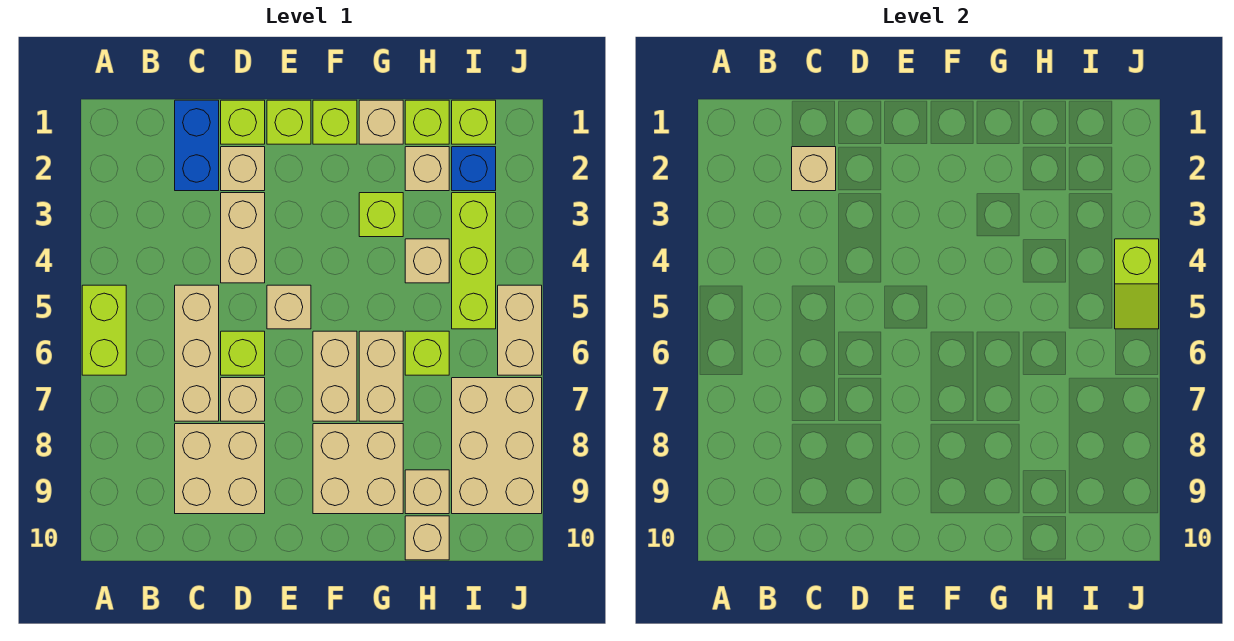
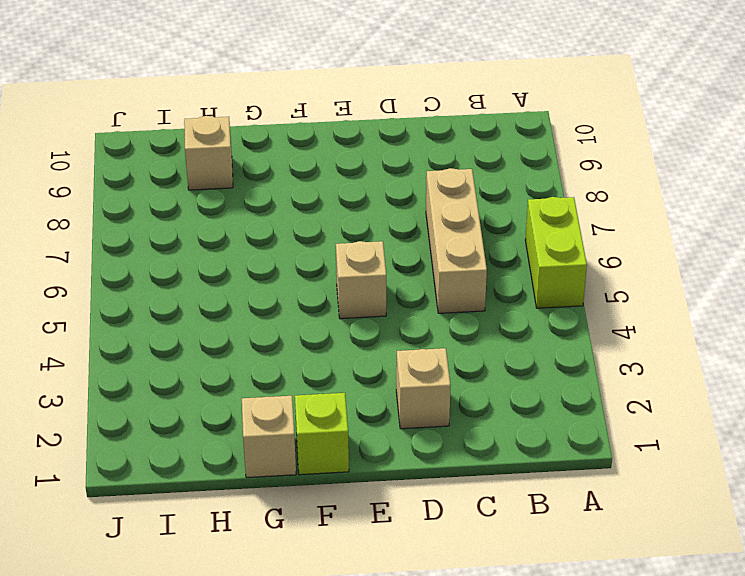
none -> blue 1x2 brick [175,100,219,191]
none -> tan 2x2 brick [175,424,265,514]
none -> lime 1x1 brick [221,100,265,144]
none -> tan 1x2 brick [221,193,265,283]

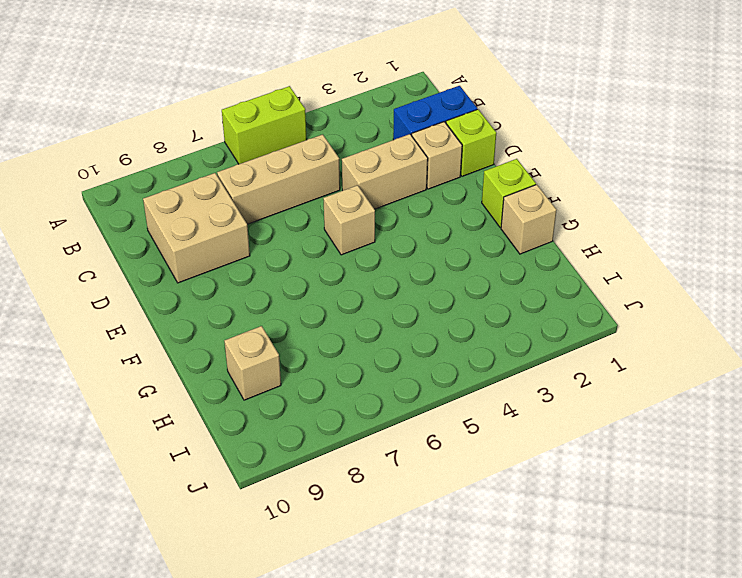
none -> lime 1x1 brick [221,331,265,375]
none -> tan 1x1 brick [221,378,265,421]
none -> lime 1x1 brick [267,100,311,144]
none -> tan 1x2 brick [313,331,357,421]

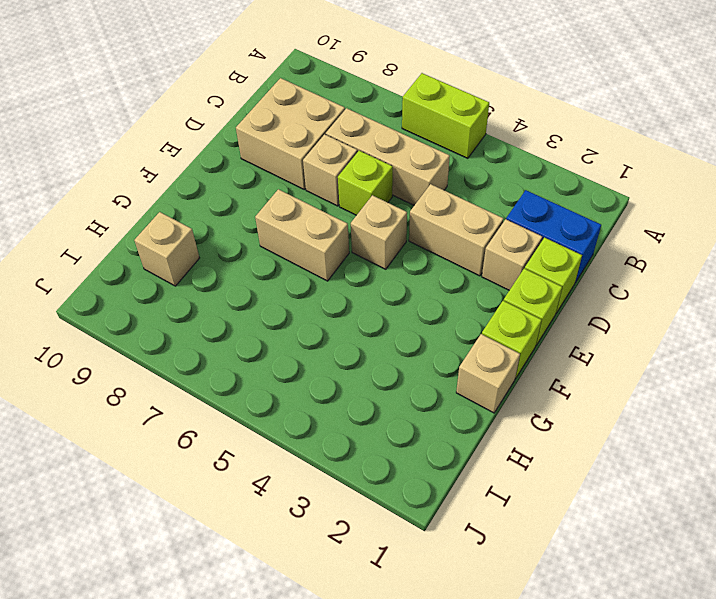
none -> tan 2x2 brick [313,424,403,514]
none -> lime 1x1 brick [359,193,403,237]
none -> tan 1x2 brick [359,331,403,421]
none -> lime 1x1 brick [405,100,449,144]

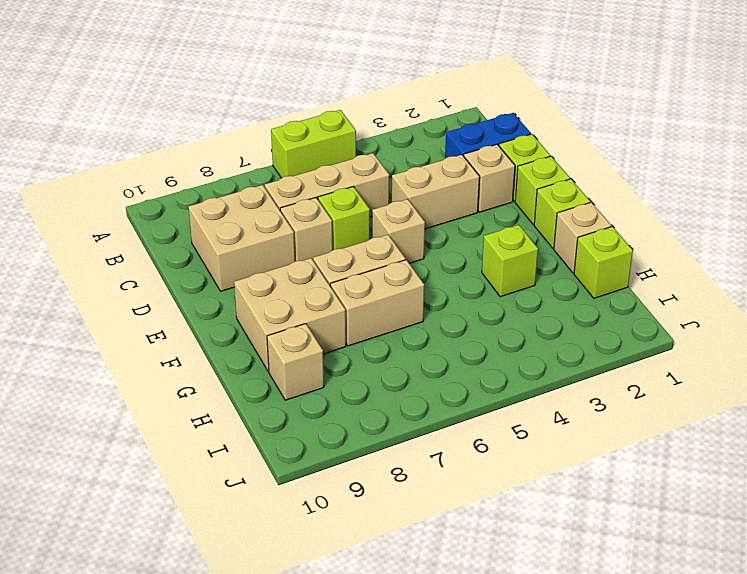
none -> tan 1x1 brick [405,147,449,191]
none -> tan 1x1 brick [405,239,449,283]
none -> lime 1x1 brick [405,331,449,375]
none -> tan 1x1 brick [405,516,449,560]

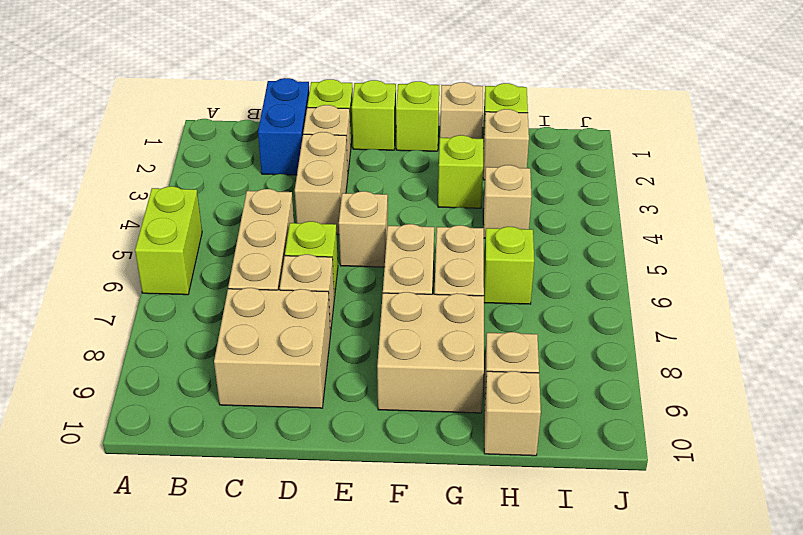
none -> lime 1x1 brick [452,100,496,144]
none -> blue 1x1 brick [452,147,496,191]
none -> lime 1x3 brick [452,193,496,329]
none -> tan 2x3 brick [452,378,542,514]

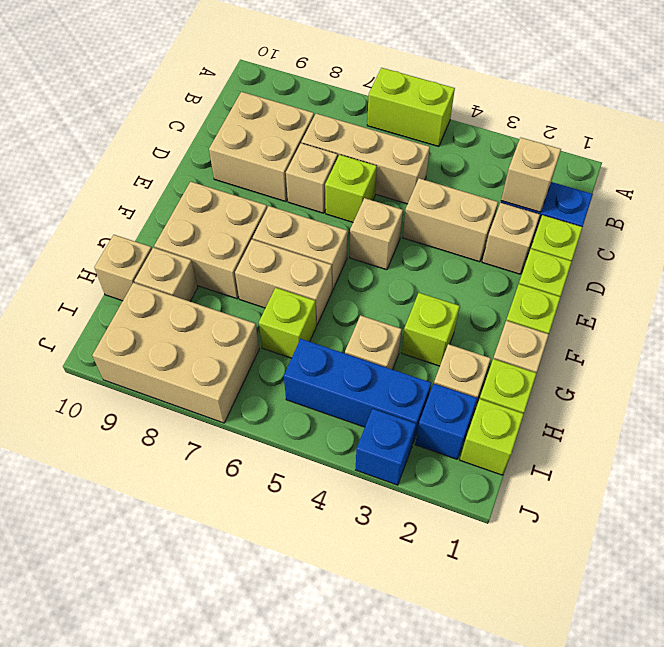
blue 1x3 brick [284,339,431,442] -> lime 1x3 brick [452,193,496,329]
blue 1x1 brick [356,409,416,485] -> none
none -> tan 1x2 brick [498,285,542,375]
none -> lime 1x2 slope [1115,239,1159,329]

